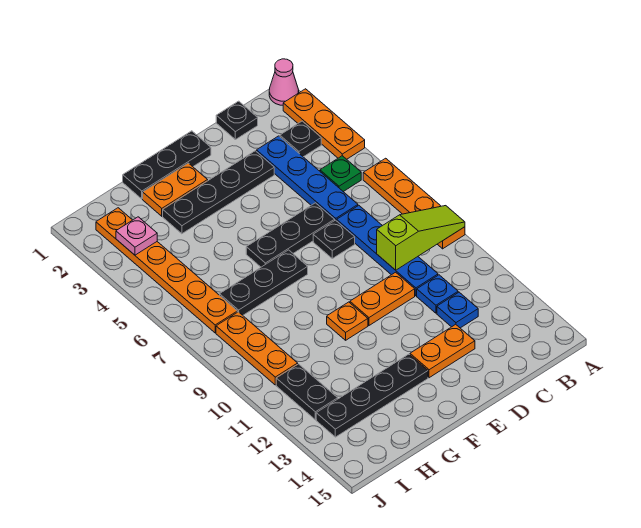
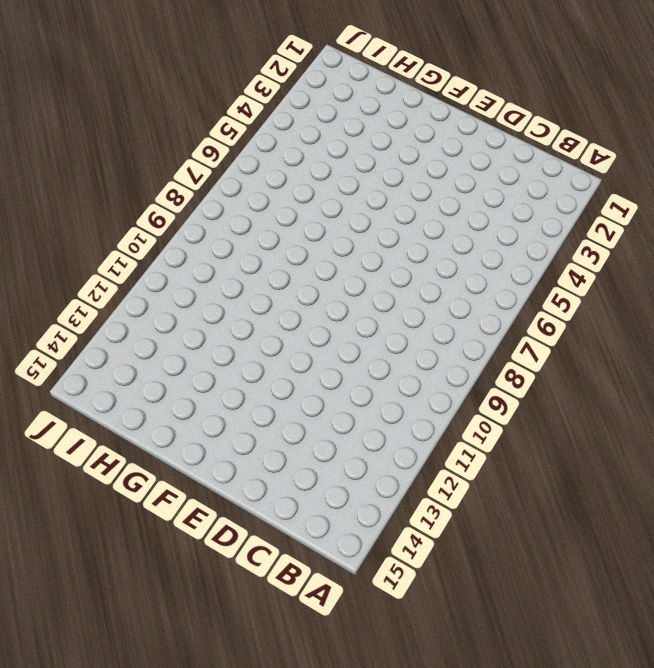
none -> pink 1x1 cone [269,59,299,105]
none -> orange 1x3 plate [283,89,365,159]
none -> orange 1x4 plate [363,158,465,249]

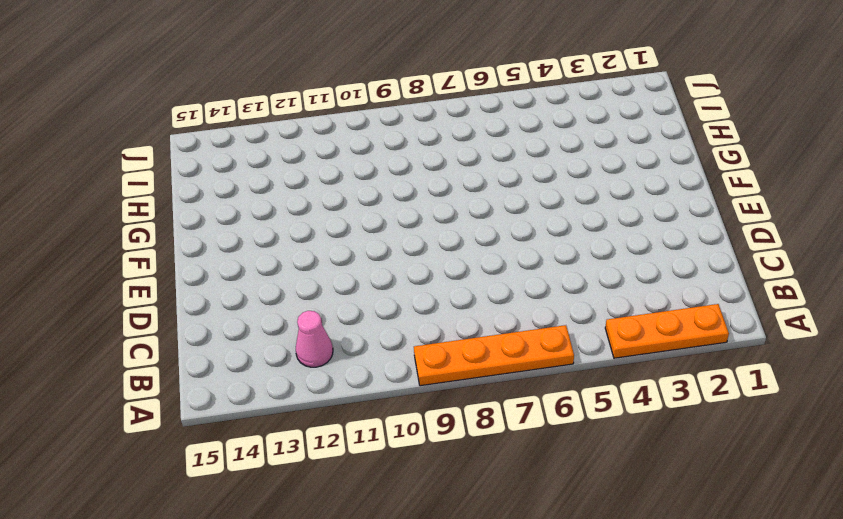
pink 1x1 cone [296,311,333,367] -> pink 1x1 cone moved to [269,59,299,105]
none -> black 1x1 plate [280,121,321,157]
none -> green 1x1 plate [320,156,361,192]
none -> black 1x1 plate [216,101,258,140]

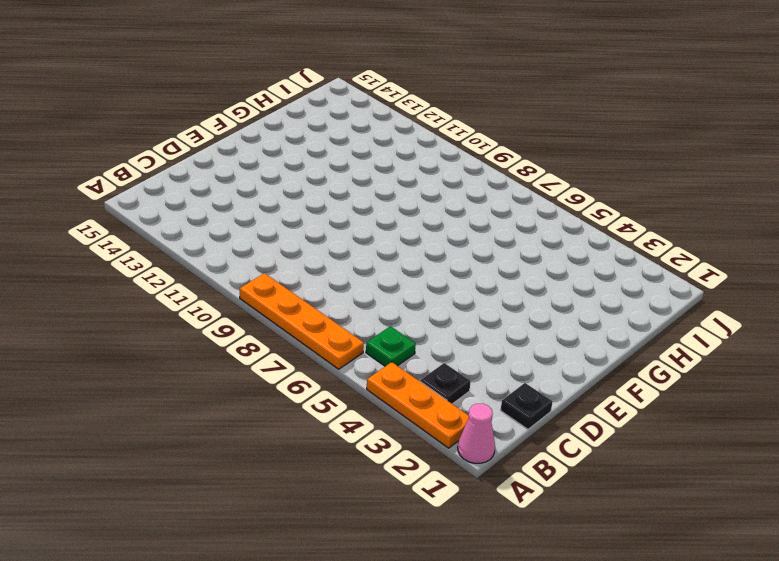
none -> blue 1x4 plate [256,136,358,221]
none -> blue 1x4 plate [337,206,438,296]
none -> blue 1x1 plate [417,275,458,313]

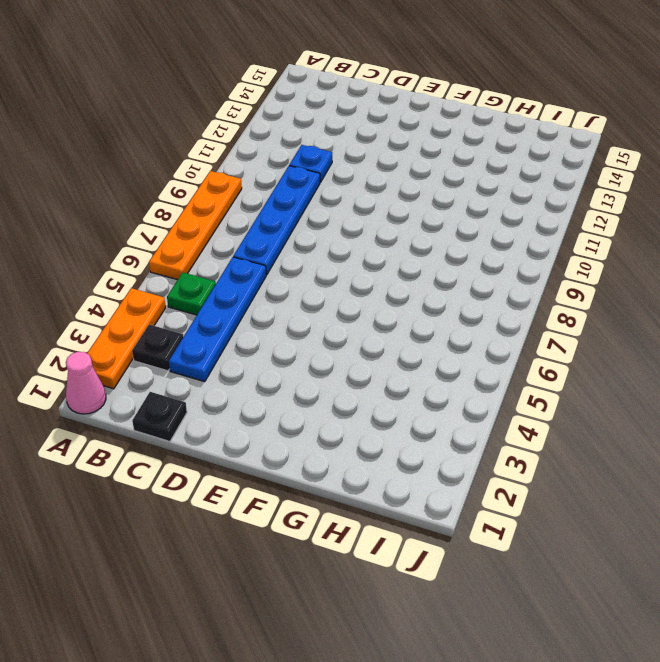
none -> blue 1x1 plate [437,292,478,328]
none -> black 1x4 plate [163,151,274,234]
none -> black 1x3 plate [246,203,335,267]

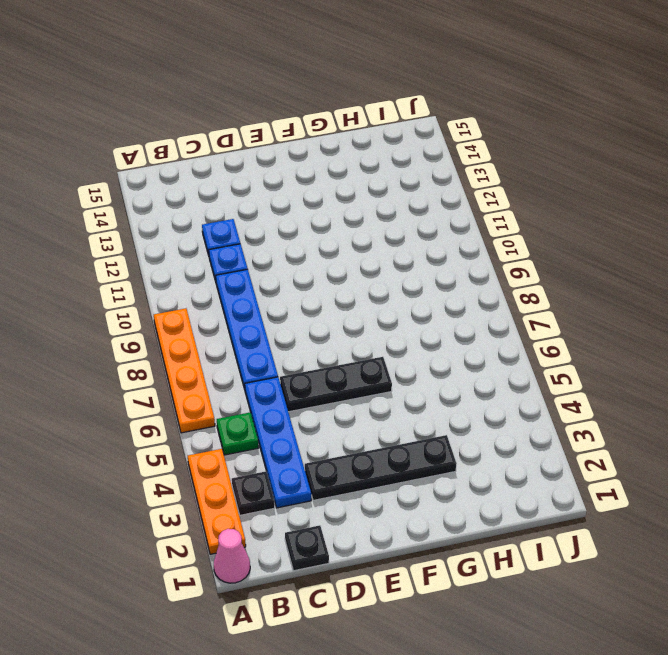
none -> black 1x1 plate [313,220,355,258]
none -> orange 1x2 plate [350,272,415,325]
none -> orange 1x2 plate [410,324,475,378]

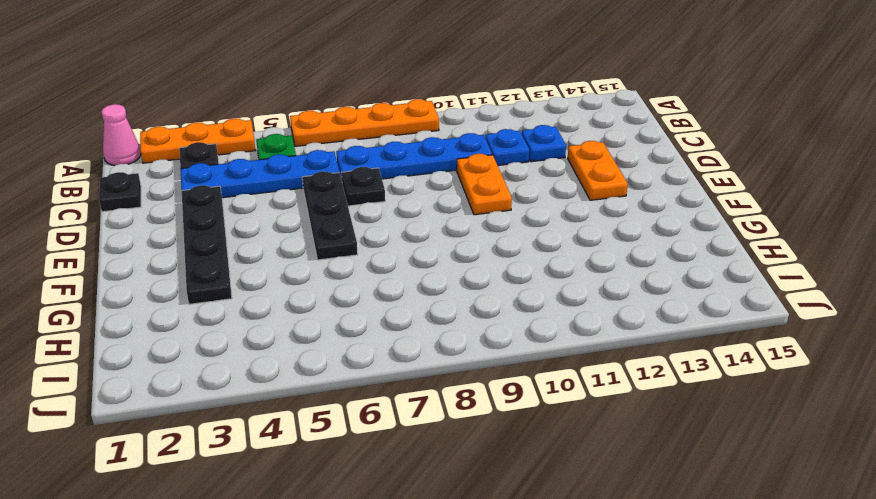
none -> black 1x3 plate [123,131,211,199]
none -> orange 1x2 plate [143,163,208,216]
none -> black 1x3 plate [220,250,308,315]

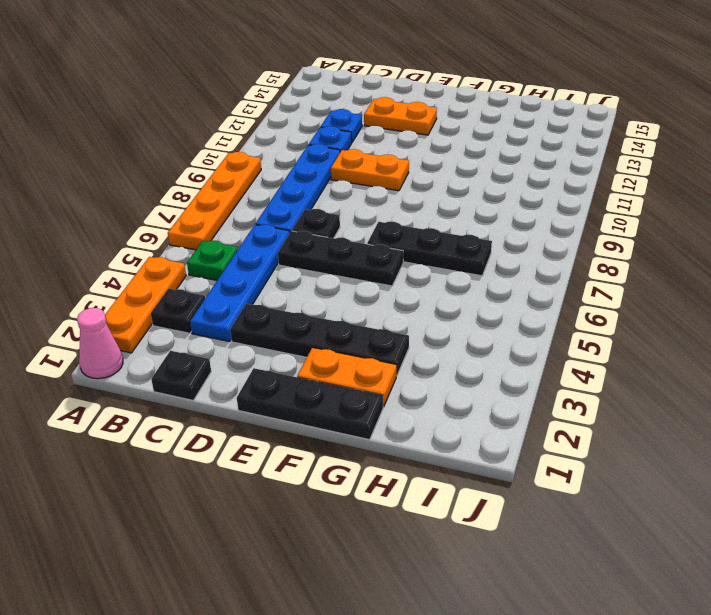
none -> orange 1x1 plate [327,302,368,340]
none -> black 1x4 plate [316,354,428,437]
none -> orange 1x6 plate [96,208,237,333]

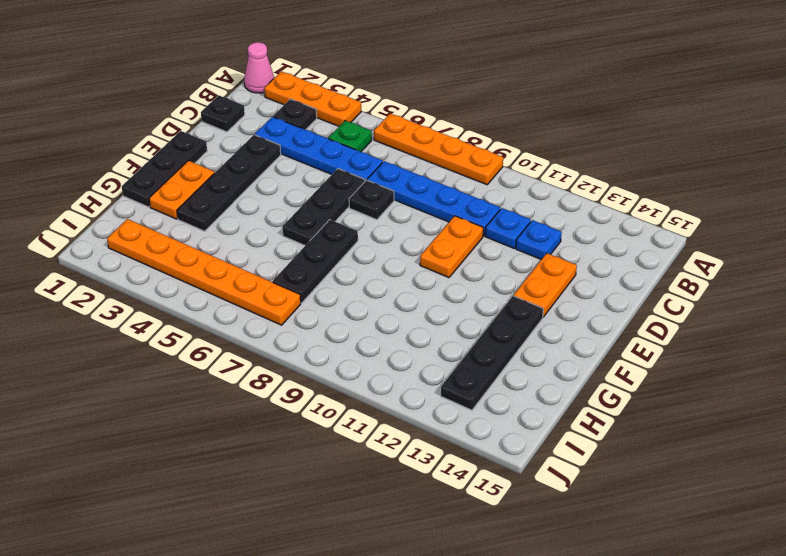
none -> orange 1x1 plate [327,302,368,340]
none -> orange 1x3 plate [216,312,298,385]
none -> black 1x2 plate [276,364,338,420]

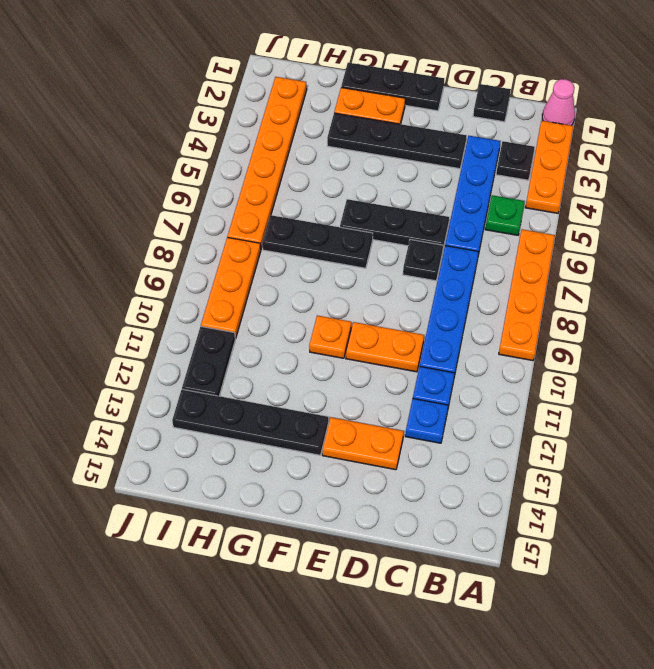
none -> lime 1x3 slope [377,206,465,270]
none -> pink 1x1 plate [116,217,157,255]

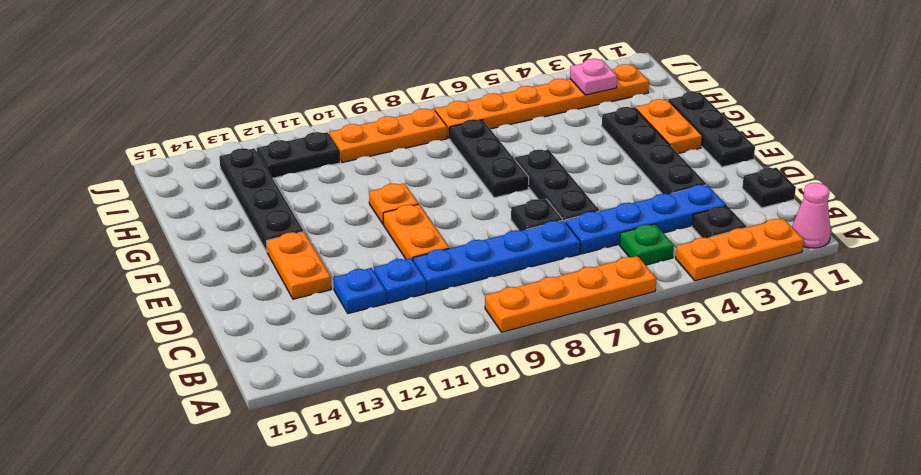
none -> lime 1x3 slope [377,206,465,270]

